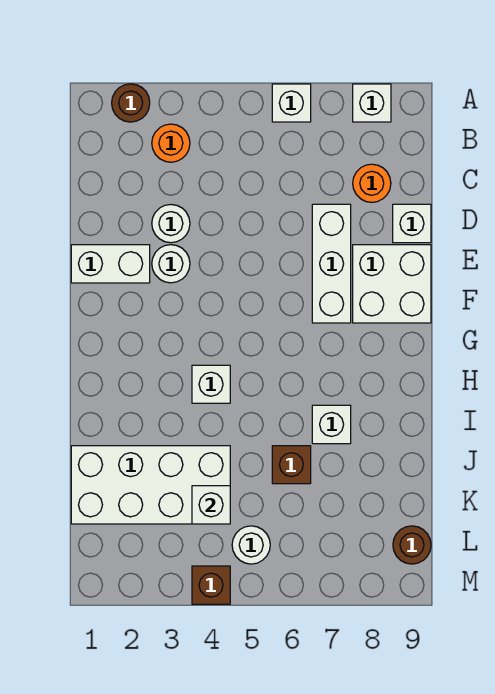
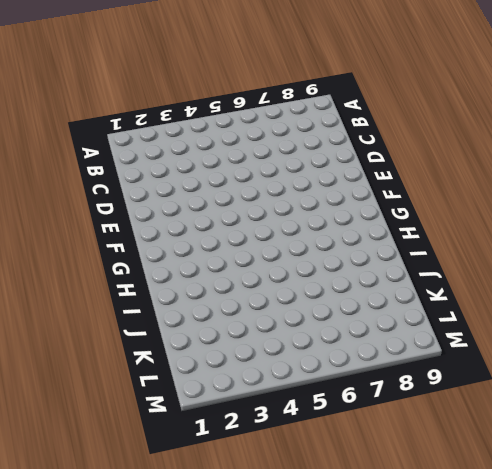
none -> brown 1x1 round brick [112,84,150,122]
none -> white 1x1 brick [272,84,311,122]
none -> white 1x1 brick [353,84,391,122]

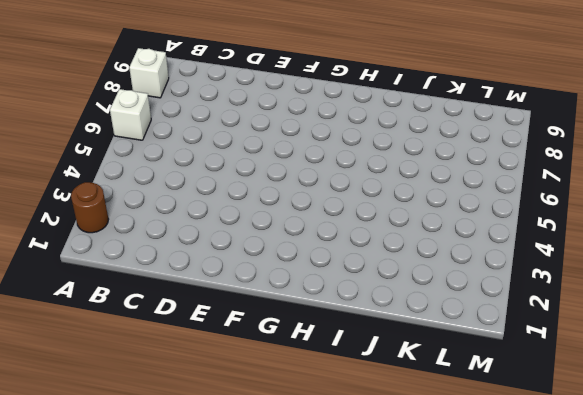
none -> orange 1x1 round brick [152,124,190,162]
none -> orange 1x1 round brick [353,164,391,202]
none -> white 1x1 round brick [152,205,190,243]

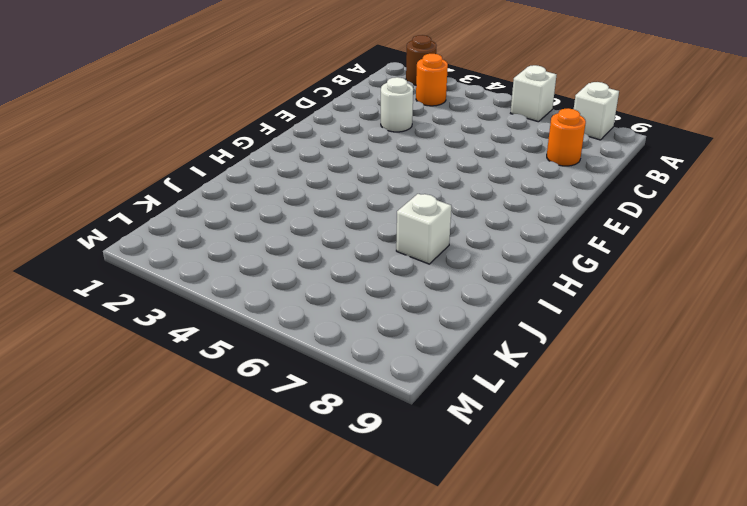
none -> white 1x3 brick [312,204,351,323]
none -> white 1x1 brick [393,204,431,243]
none -> white 1x2 brick [71,245,150,283]

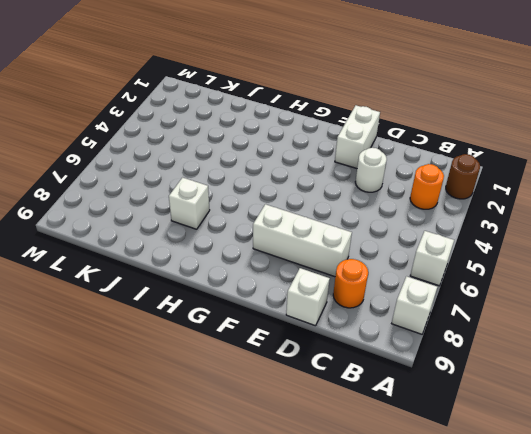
none -> white 1x1 round brick [152,245,190,283]
none -> white 2x2 brick [353,245,431,323]
none -> white 1x1 brick [192,365,230,403]

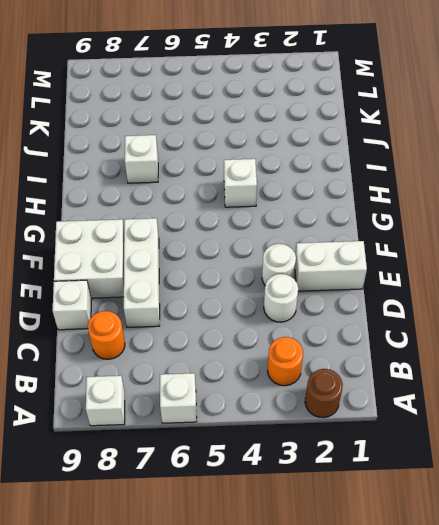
none -> white 2x4 brick [71,446,230,524]
none -> brown 1x1 brick [272,446,311,484]
none -> white 1x1 round brick [232,526,270,564]

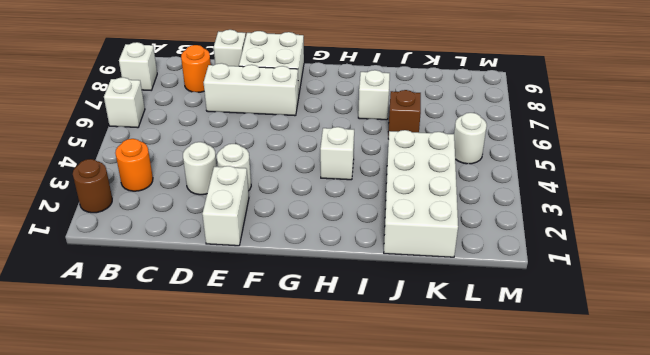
none -> brown 1x1 round brick [393,526,431,564]
none -> brown 1x1 brick [192,566,230,604]
none -> white 1x1 brick [192,486,230,524]

